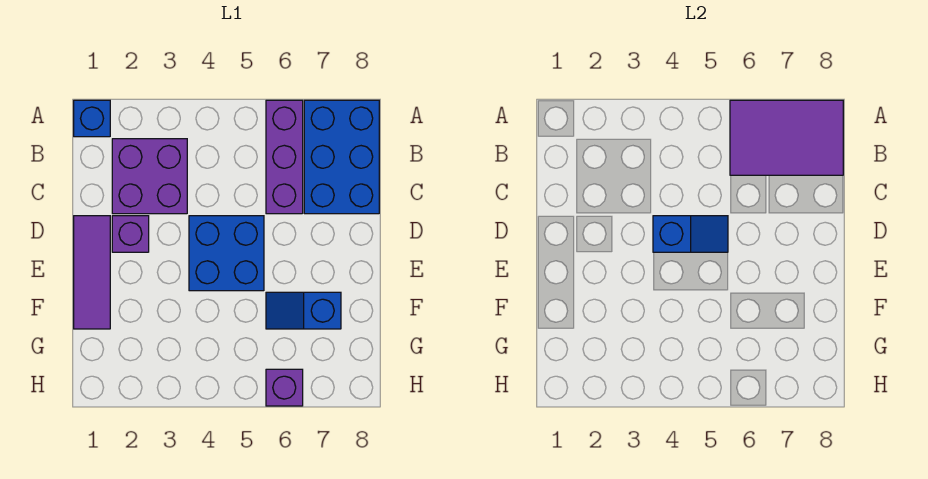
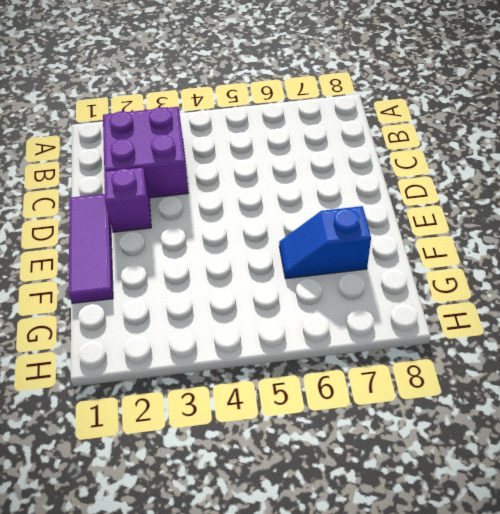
none -> blue 1x1 brick [74,100,110,137]
none -> purple 1x3 brick [266,100,303,214]

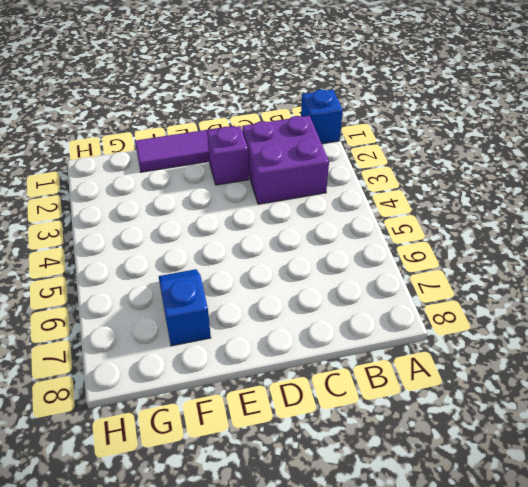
none -> purple 1x3 brick [266,100,303,214]
none -> blue 2x3 brick [304,100,379,214]

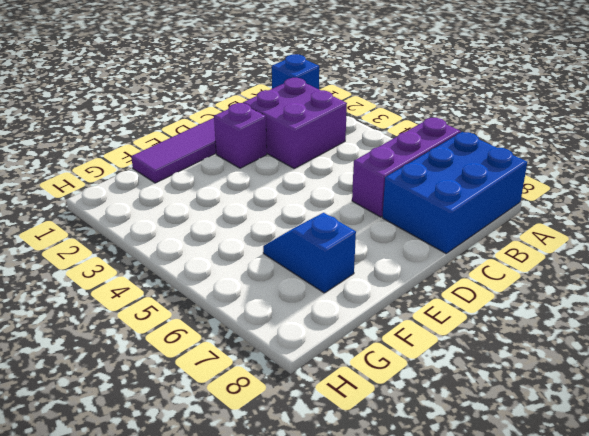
none -> blue 2x2 brick [189,216,264,291]
none -> purple 1x1 brick [266,369,303,406]

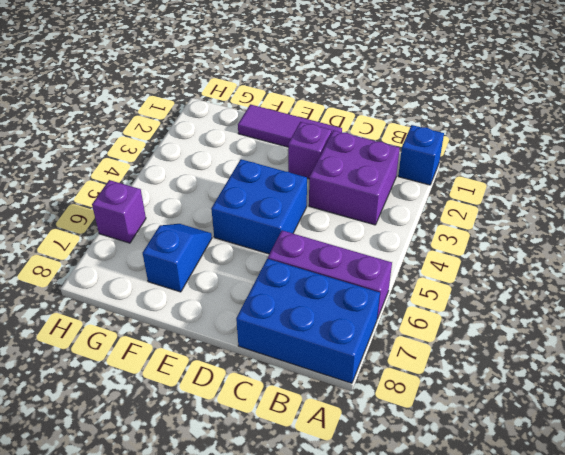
none -> purple 2x3 tile [730,100,843,175]
none -> blue 1x2 slope [653,216,728,252]

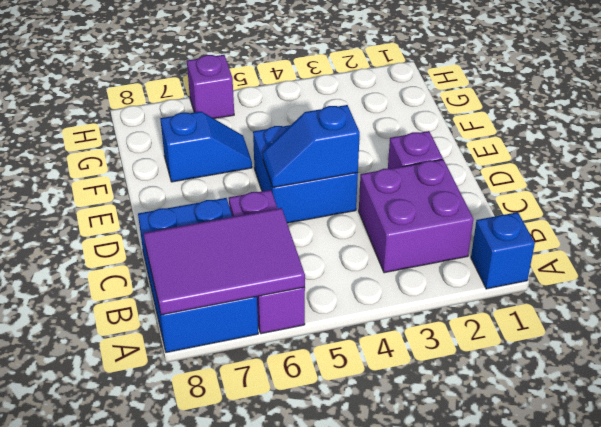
none -> purple 1x3 tile [74,216,110,329]

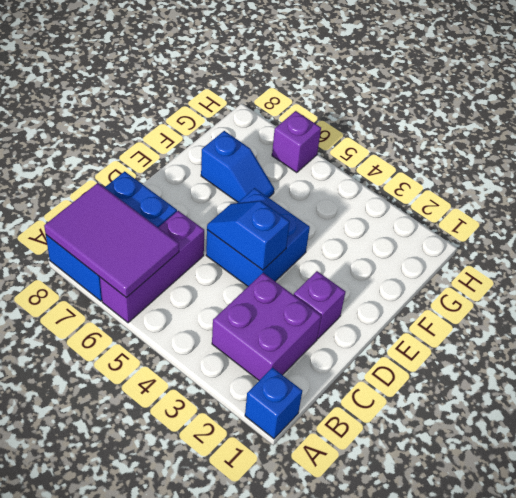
none -> purple 1x3 tile [74,216,110,329]

